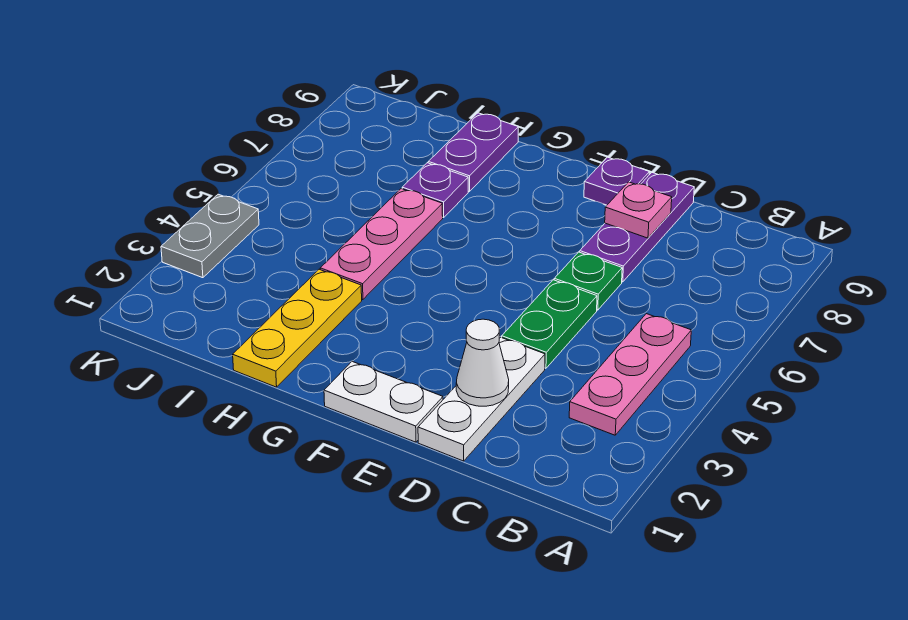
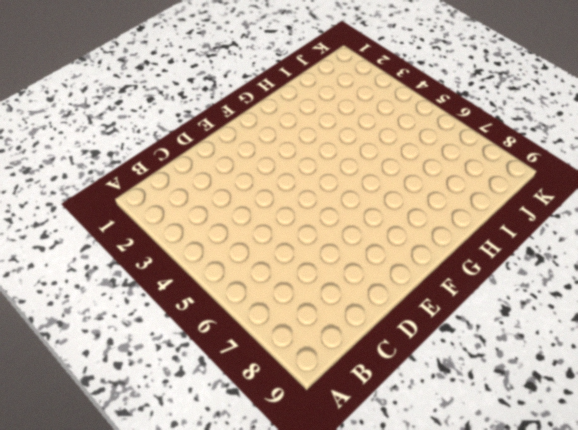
none -> pink 1x3 plate [569,314,691,435]
none -> white 1x3 plate [418,337,545,461]
none -> green 1x2 plate [502,280,597,368]

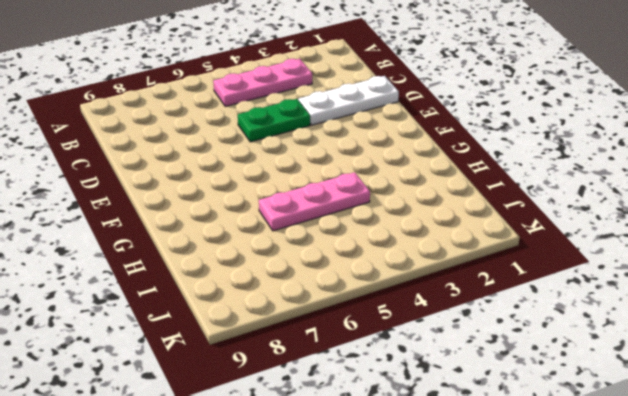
none -> green 1x1 plate [554,252,622,310]
none -> purple 1x3 plate [580,173,694,282]
none -> white 1x2 plate [324,362,443,442]

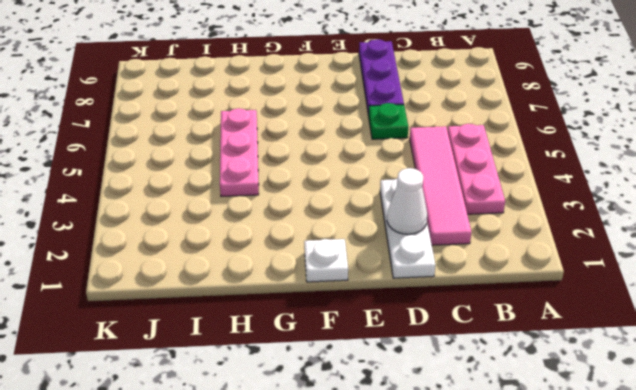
pink 1x4 tile [410,126,472,245] -> none
white 1x1 plate [304,239,348,282] -> white 1x2 plate [324,362,443,442]
none -> green 1x2 plate [502,280,597,368]
none -> purple 1x1 plate [584,157,650,205]
none -> yellow 1x3 plate [233,269,362,387]

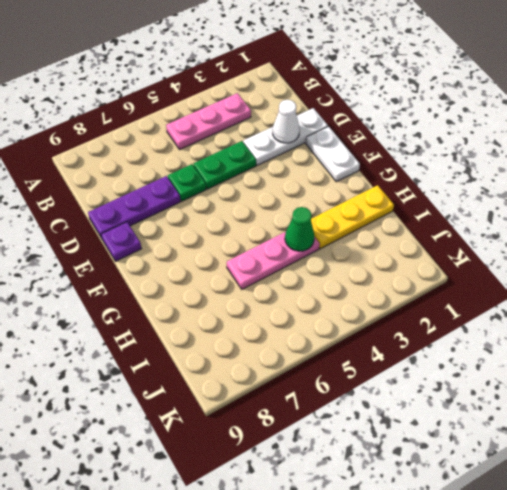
green 1x1 cone [285,207,314,251] -> none
none -> purple 1x1 plate [402,163,468,218]
none -> purple 1x2 plate [428,113,518,192]
none -> grey 1x2 plate [161,194,259,278]

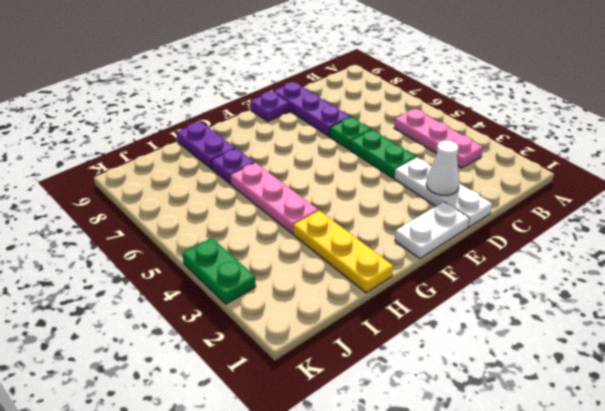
green 1x2 plate [182,238,256,304] -> grey 1x2 plate [161,194,259,278]
none -> pink 1x1 plate [605,182,672,238]

